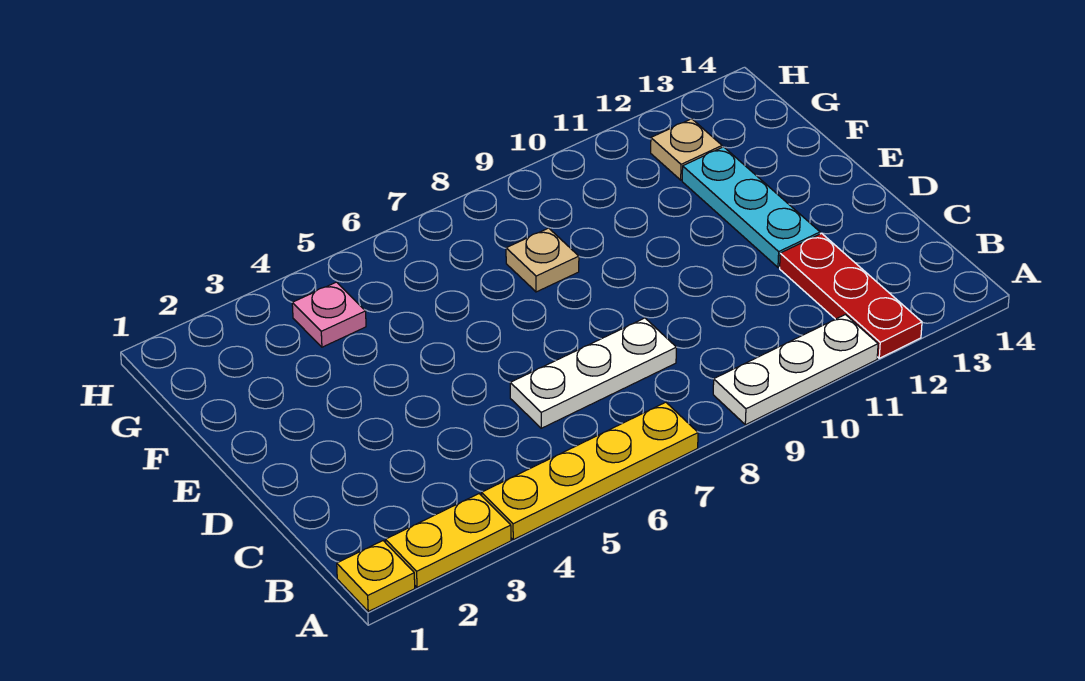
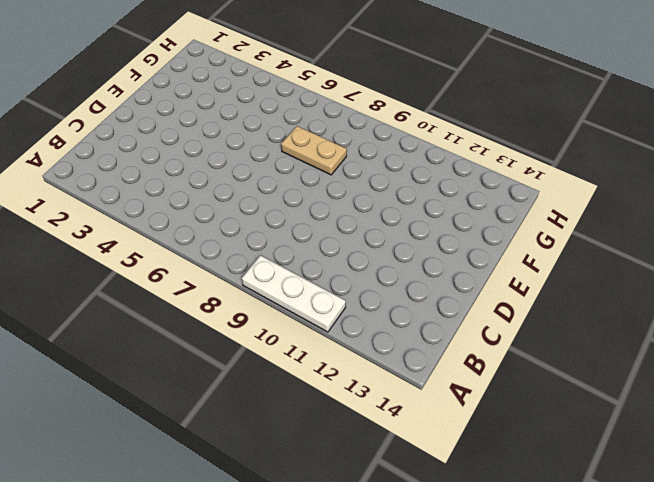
tan 1x2 plate [281,126,347,175] -> tan 1x1 plate [506,228,579,292]
none -> yellow 1x1 plate [337,541,415,611]
none -> yellow 1x2 plate [386,494,511,587]

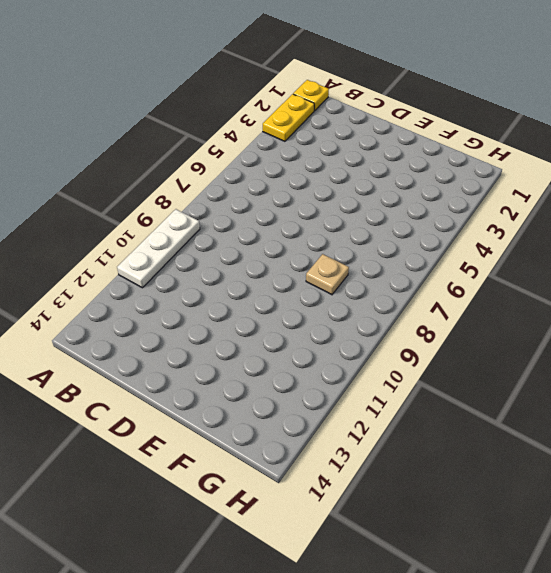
none -> yellow 1x4 plate [482,402,698,540]
none -> red 1x3 plate [780,233,922,358]

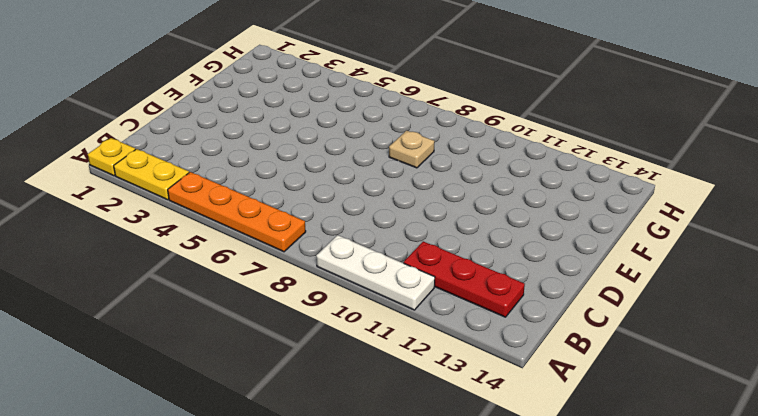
orange 1x4 plate [168,172,306,252] -> yellow 1x4 plate [482,402,698,540]
red 1x3 plate [404,241,525,317] -> red 1x3 plate turned to [780,233,922,358]
none -> white 1x3 plate [510,318,676,428]
none -> cyan 1x3 plate [682,147,820,267]

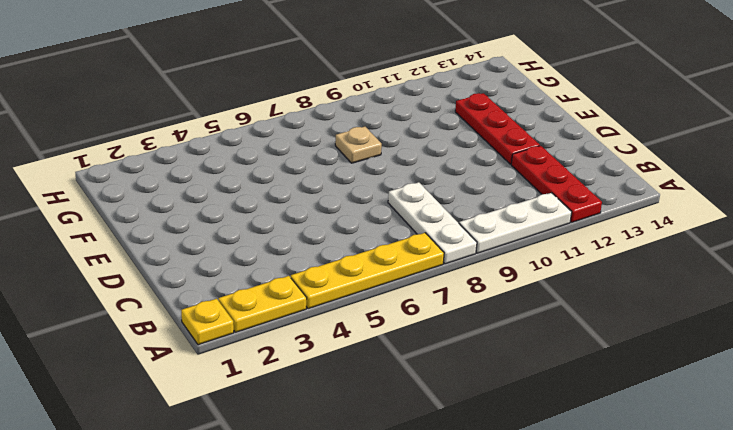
white 1x3 plate [388,182,477,264] -> white 1x3 plate turned to [510,318,676,428]
red 1x3 plate [455,93,540,164] -> cyan 1x3 plate [682,147,820,267]
none -> pink 1x1 plate [292,282,366,347]
none -> tan 1x1 plate [651,119,722,180]

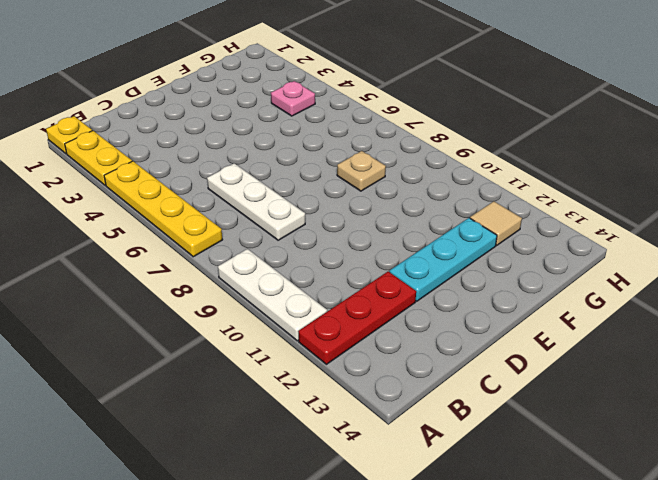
tan 1x1 tile [470,201,522,245] -> tan 1x1 plate [651,119,722,180]

